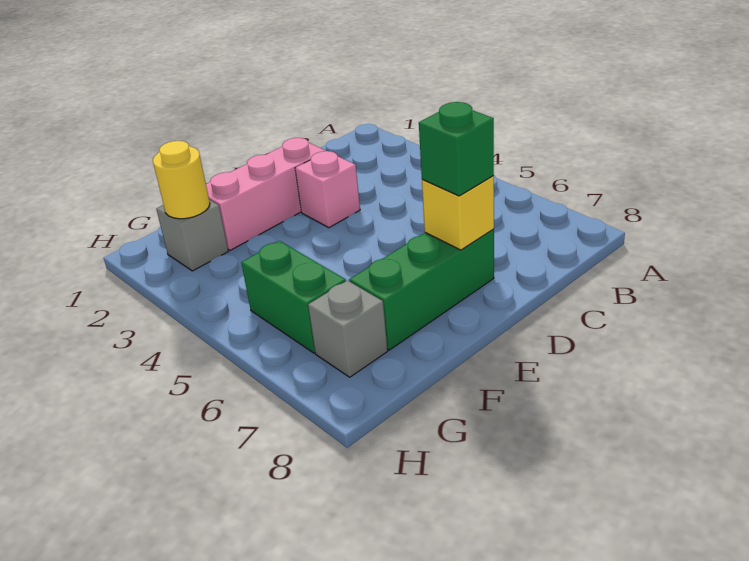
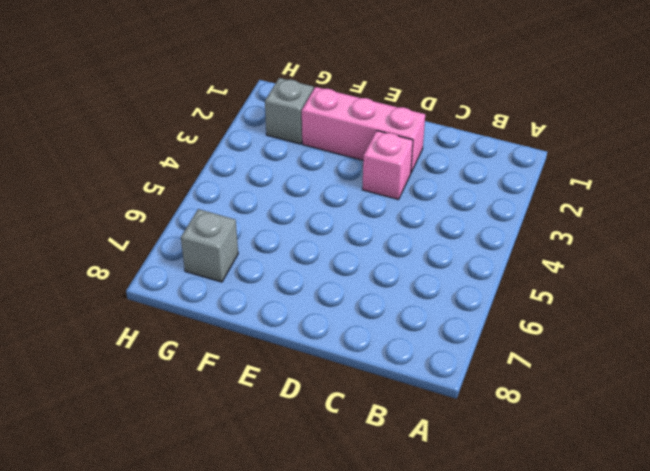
none -> green 1x3 brick [349,229,494,350]
none -> green 1x2 brick [241,241,346,353]

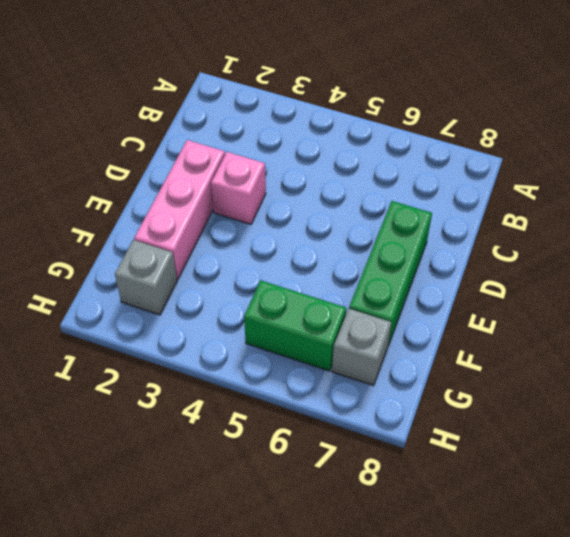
none -> yellow 1x1 brick [422,176,494,250]
none -> yellow 1x1 round brick [153,141,210,219]

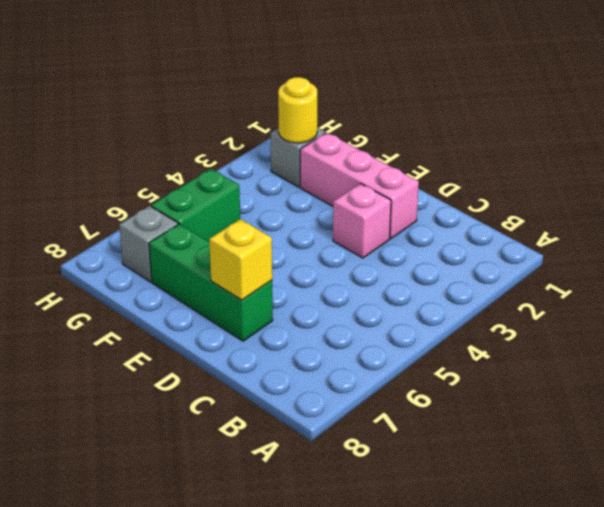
none -> green 1x1 brick [419,102,494,196]

